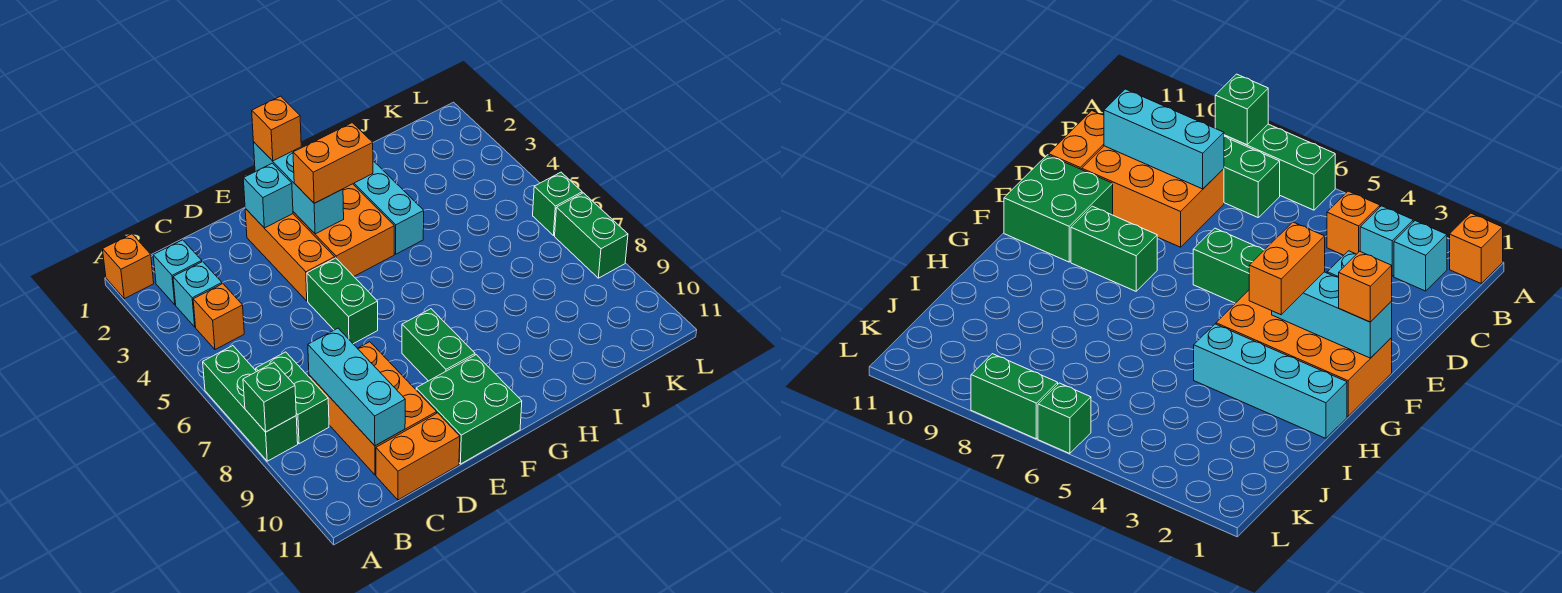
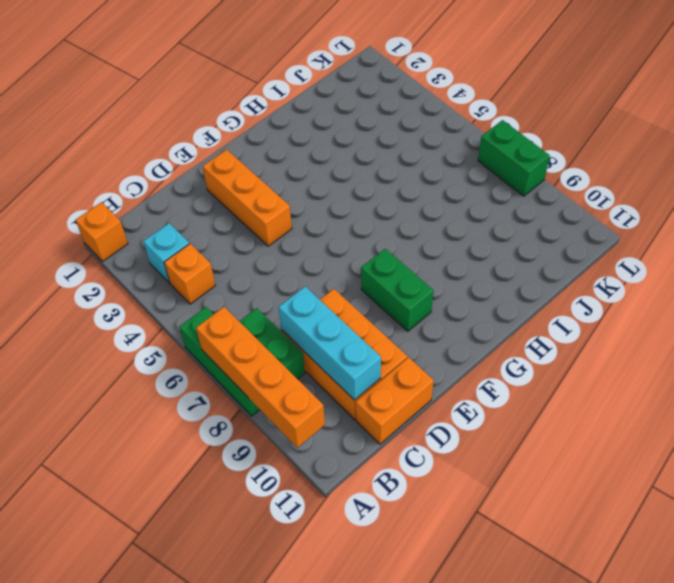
orange 1x4 brick [196,307,325,448] -> green 1x1 brick [243,363,296,432]
none -> cyan 1x1 brick [153,240,202,305]
none -> green 1x2 brick [307,258,378,344]
none -> green 2x2 brick [416,355,522,464]

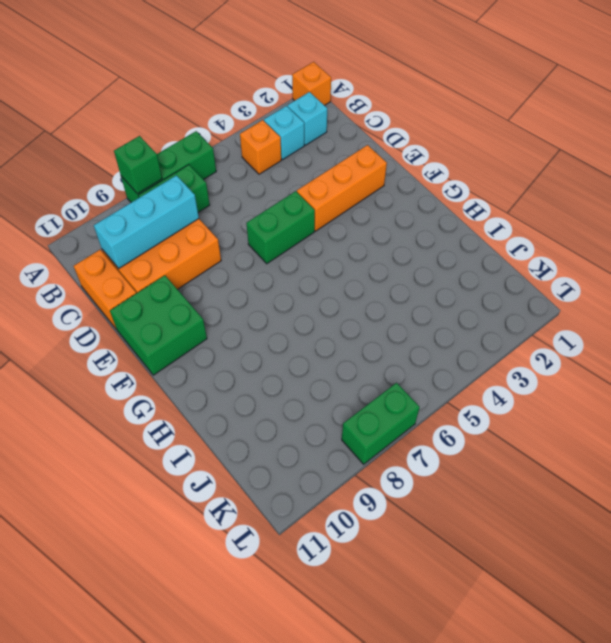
none -> orange 2x4 brick [293,184,394,276]
none -> green 1x2 brick [402,309,475,381]
none -> cyan 1x4 brick [353,161,424,254]

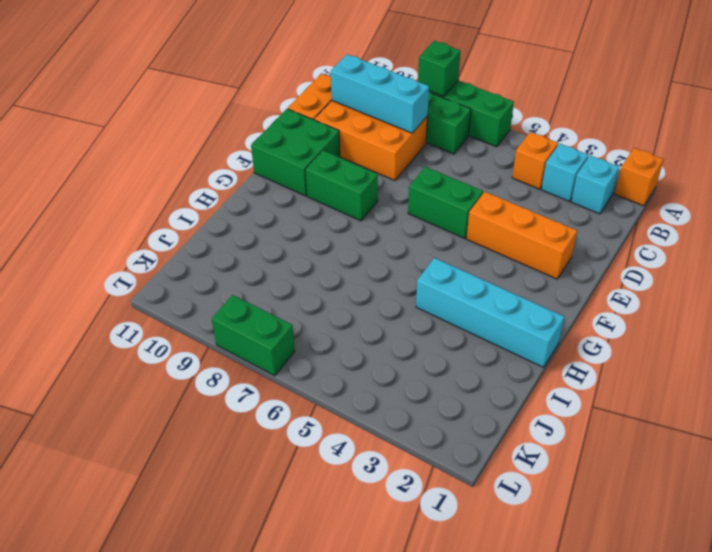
none -> orange 2x4 brick [293,184,394,276]
none -> green 1x1 brick [533,172,582,236]
none -> cyan 1x1 brick [243,163,293,228]

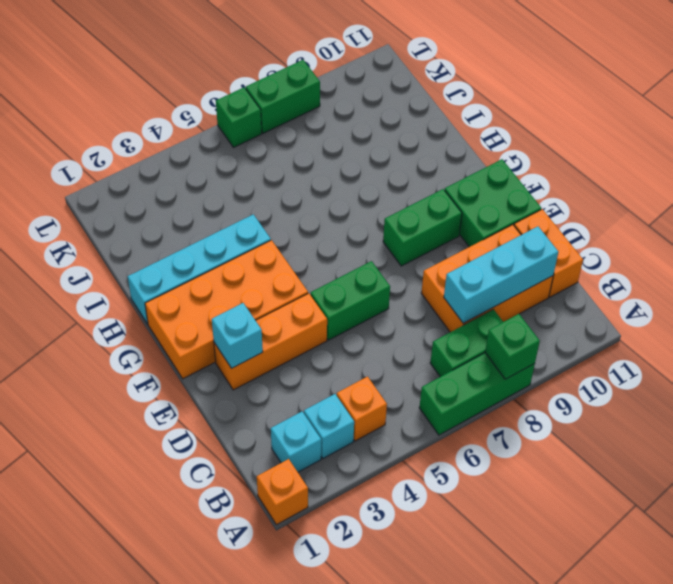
none -> cyan 1x3 brick [253,142,344,234]
none -> orange 1x1 brick [252,96,301,161]
none -> orange 1x2 brick [293,123,373,203]

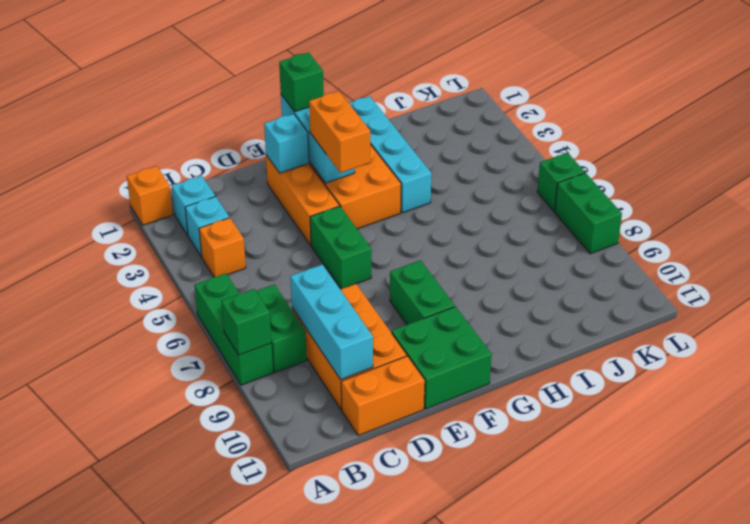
green 1x1 brick [279,53,324,112] -> orange 1x1 brick [252,96,301,161]
orange 1x2 brick [309,91,370,173] -> orange 1x2 brick turned to [293,123,373,203]

